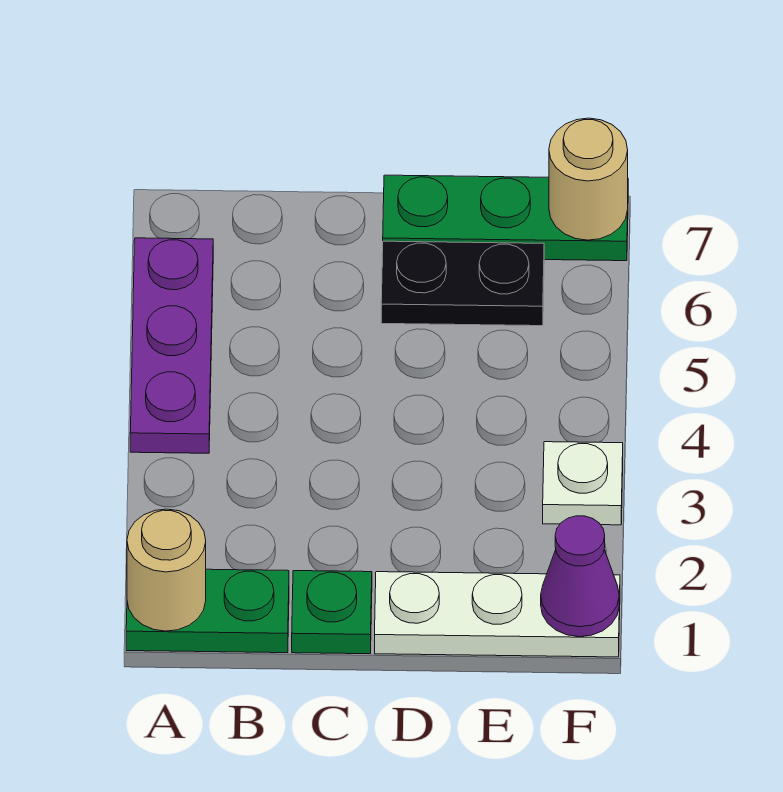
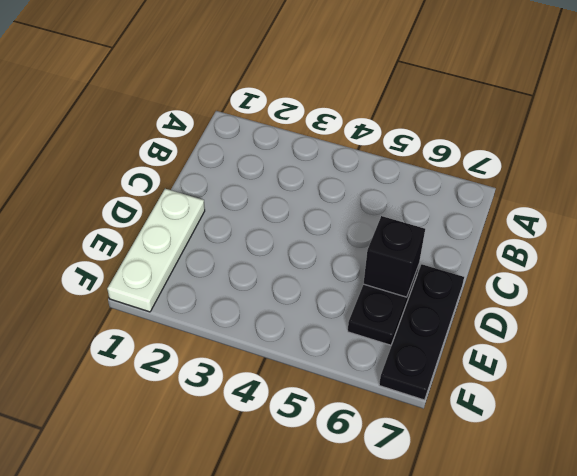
black 1x1 brick [363,216,425,297] -> none
black 1x3 plate [379,264,464,400] -> green 1x3 plate [383,175,628,261]
none -> green 1x2 plate [126,569,289,653]
none -> purple 1x3 plate [130,238,213,453]

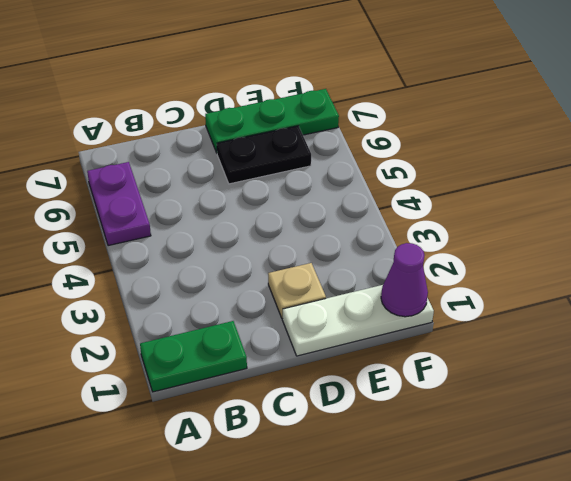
purple 1x2 plate [87,162,151,246] -> purple 1x3 plate [130,238,213,453]
tan 1x1 plate [268,263,326,319] -> none
none -> green 1x1 plate [292,571,372,654]
none -> white 1x1 plate [543,442,623,525]

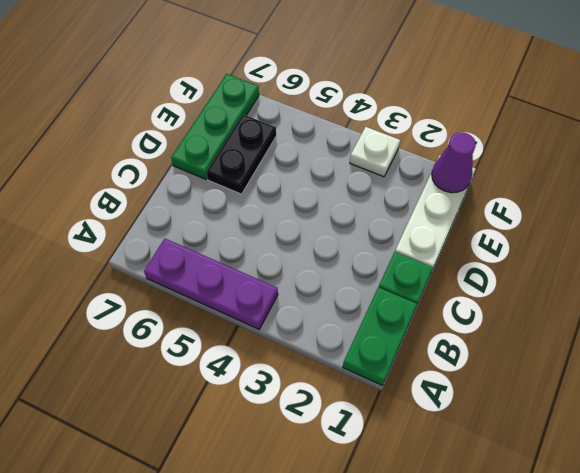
none -> tan 1x1 round brick [127,509,206,631]
none -> tan 1x1 round brick [549,118,628,240]

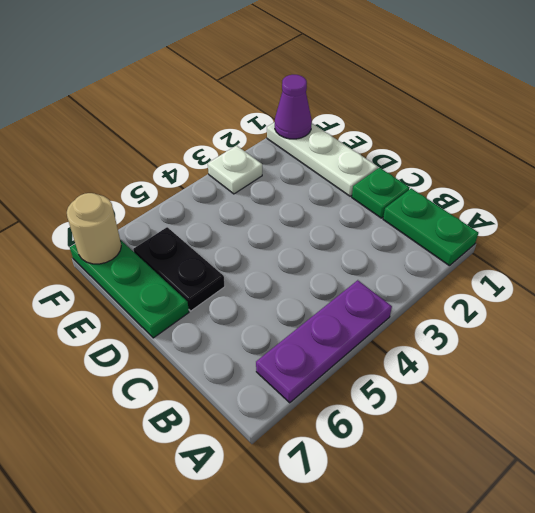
none -> tan 1x1 round brick [127,509,206,631]

